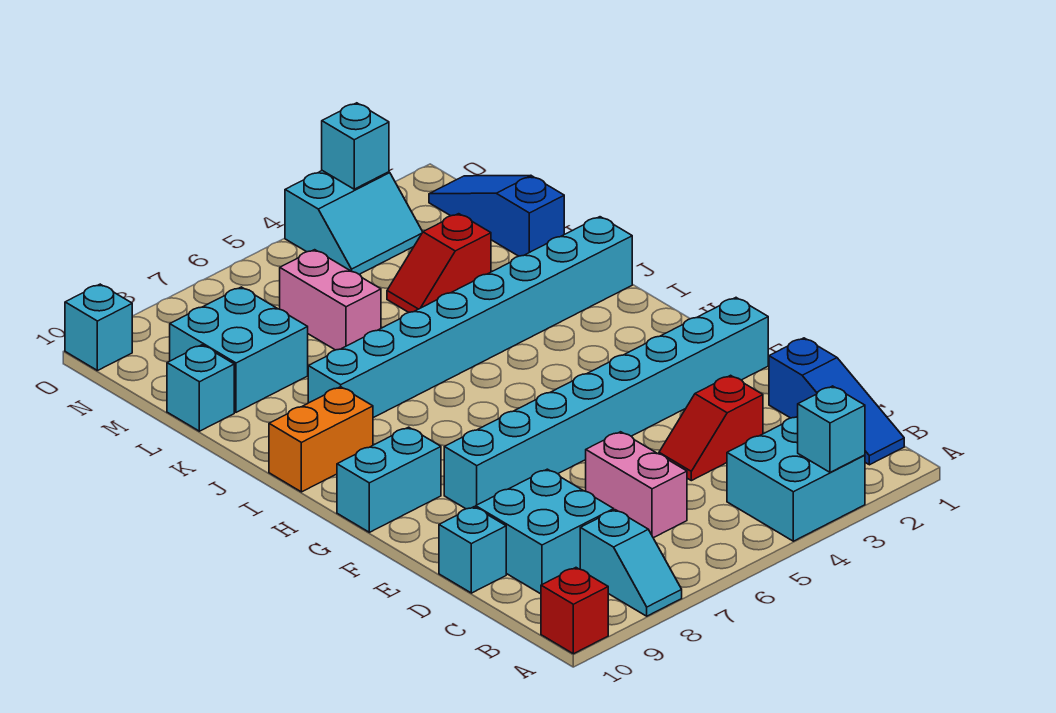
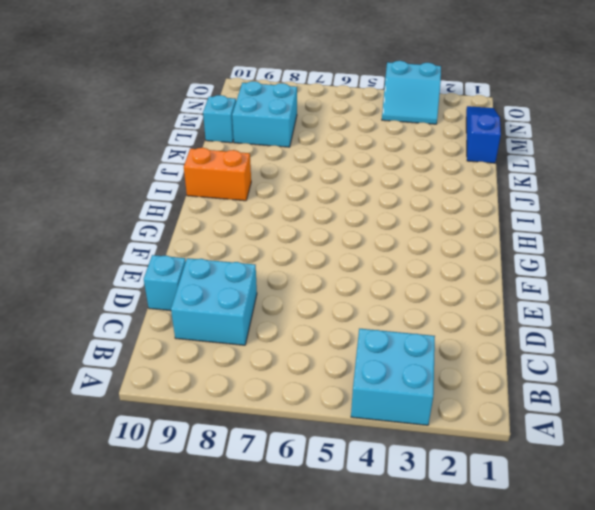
none -> cyan 1x2 slope [580,510,682,616]
none -> red 1x1 brick [541,568,608,654]
none -> blue 1x3 slope [769,338,904,465]

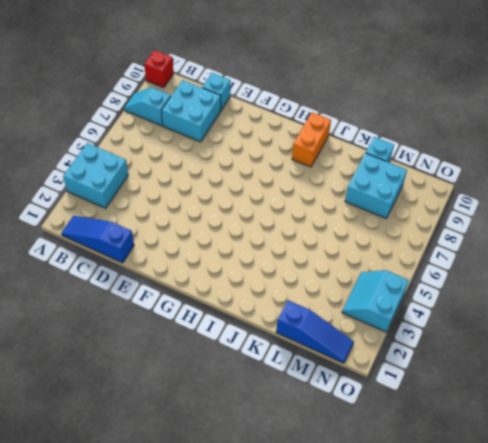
none -> pink 1x2 brick [586,432,687,538]
none -> red 1x2 slope [659,375,763,481]
none -> cyan 1x8 brick [444,298,768,509]

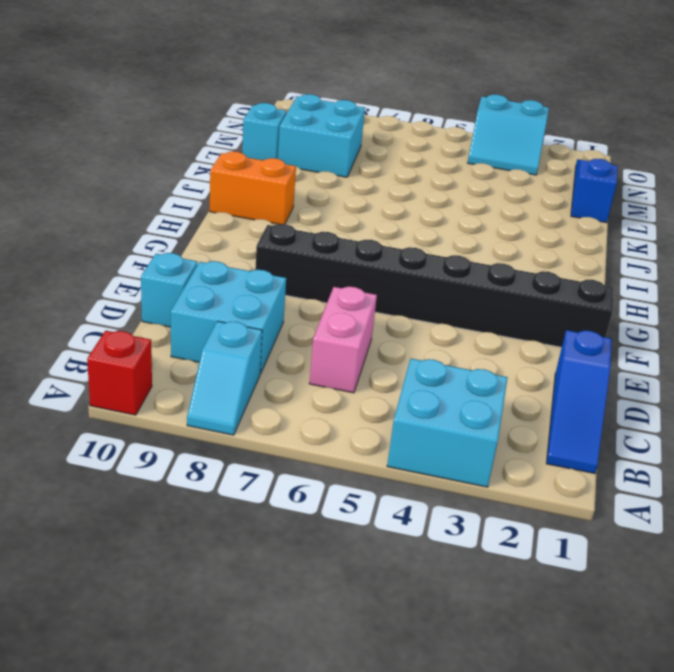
black 1x8 brick [255,224,613,347] -> cyan 1x8 brick [444,298,768,509]
none -> red 1x2 slope [659,375,763,481]
none -> cyan 1x2 brick [337,427,441,532]
none -> cyan 1x8 brick [308,217,632,418]

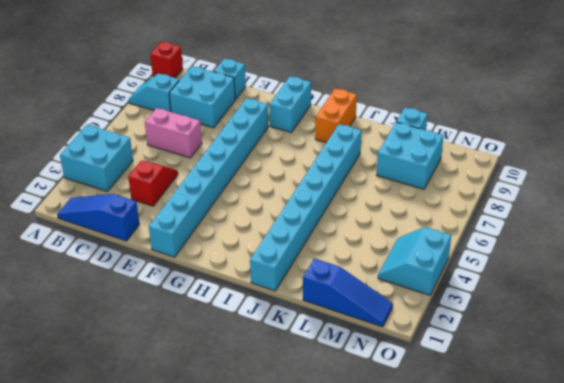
none -> red 1x2 slope [387,214,491,312]
none -> pink 1x2 brick [280,250,381,350]
none -> cyan 1x1 brick [65,284,132,371]

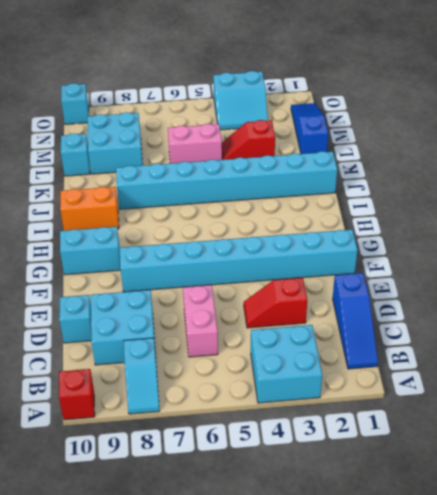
pink 1x2 brick [168,124,222,164] -> pink 1x2 brick turned to [280,250,381,350]
none -> cyan 1x1 brick [798,386,865,472]
none -> cyan 1x1 brick [322,103,389,189]

